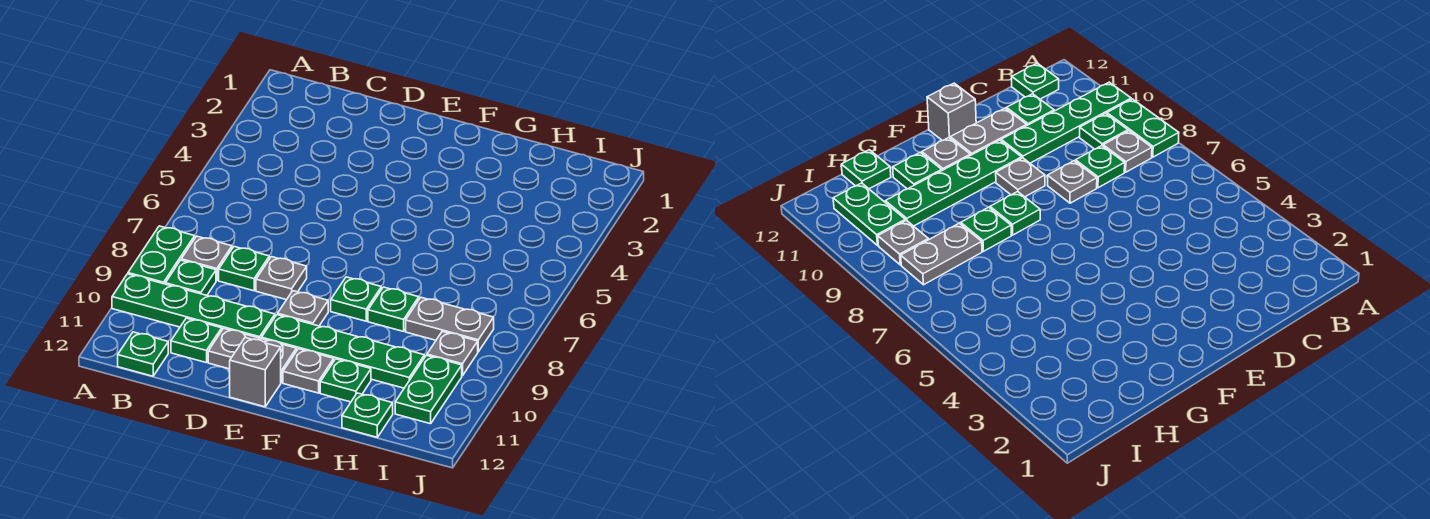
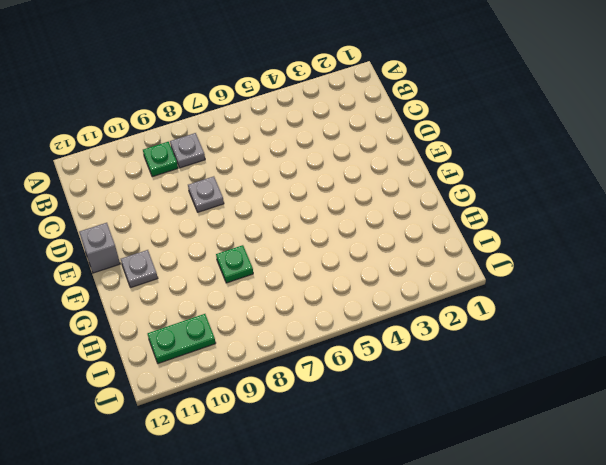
none -> green 1x2 plate [128,226,195,284]
none -> green 1x4 plate [112,274,275,339]
none -> green 1x1 plate [118,332,168,376]

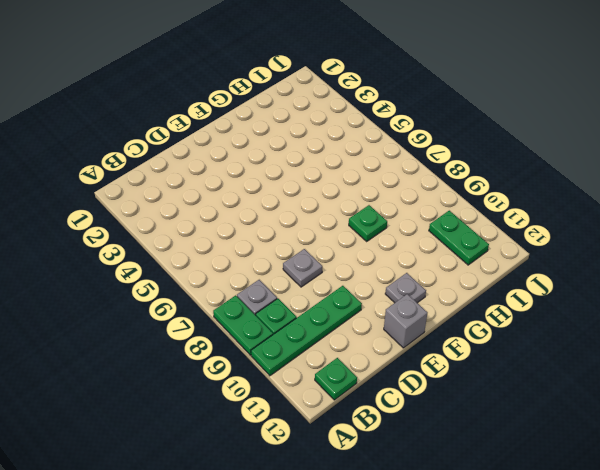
none -> green 1x1 plate [219,247,269,291]
none -> green 1x1 plate [171,318,222,363]
none -> grey 1x2 plate [208,328,296,383]

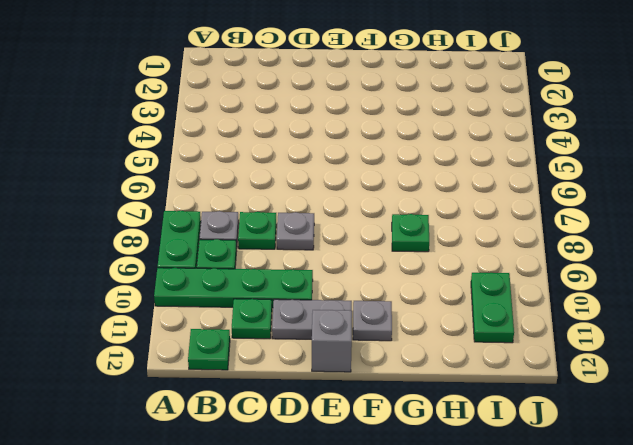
none -> grey 1x1 plate [278,291,328,326]
none -> green 1x4 plate [262,315,424,388]
none -> green 1x1 plate [331,277,381,321]

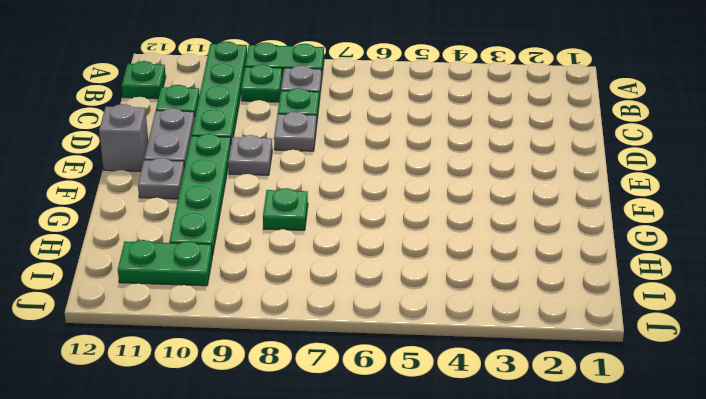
none -> green 1x1 plate [331,277,381,321]
none -> green 1x1 plate [320,359,371,402]
none -> grey 1x2 plate [406,297,494,352]

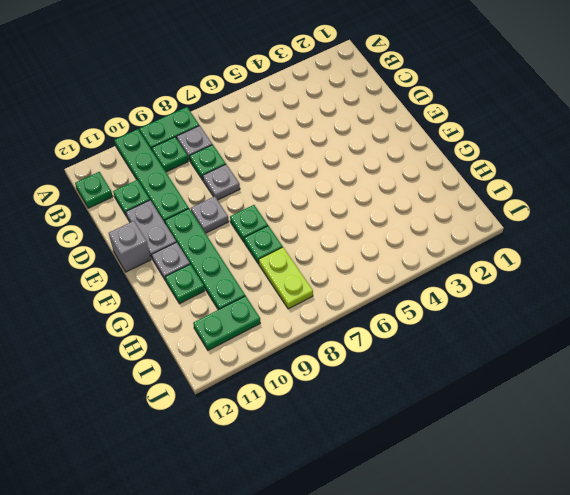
lime 1x2 plate [259,247,313,309] -> grey 1x2 plate [406,297,494,352]
none -> green 1x1 plate [342,393,393,437]
none -> grey 1x1 plate [427,331,478,376]

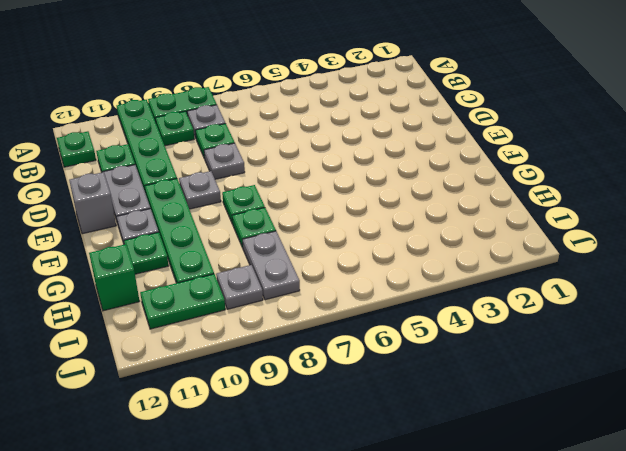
green 1x1 brick [89,244,139,311] -> green 1x1 plate [342,393,393,437]

